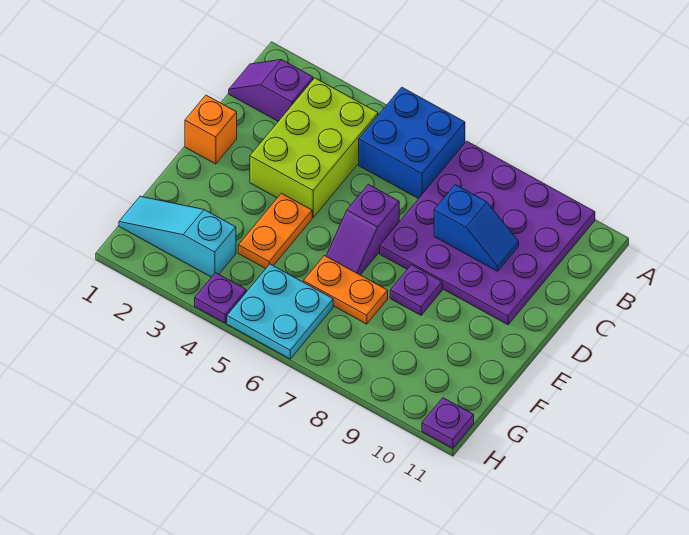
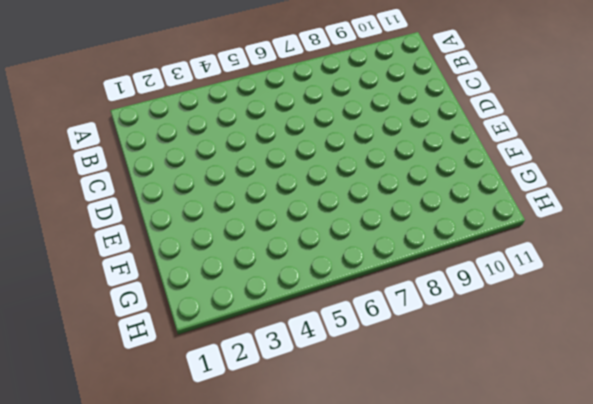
none -> blue 2x2 brick [359,87,465,199]
none -> purple 4x4 plate [380,141,595,325]
none -> purple 1x2 slope [229,60,313,121]

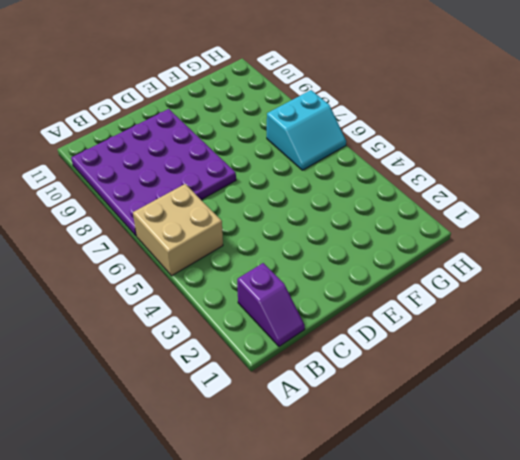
tan 2x2 brick [133,184,223,276] -> blue 2x2 brick [359,87,465,199]
cyan 2x2 slope [267,90,346,170] -> cyan 2x2 plate [227,264,333,359]
none -> lime 2x3 brick [250,78,378,217]
none -> orange 1x1 brick [185,95,237,164]
none -> purple 1x2 slope [326,184,399,275]

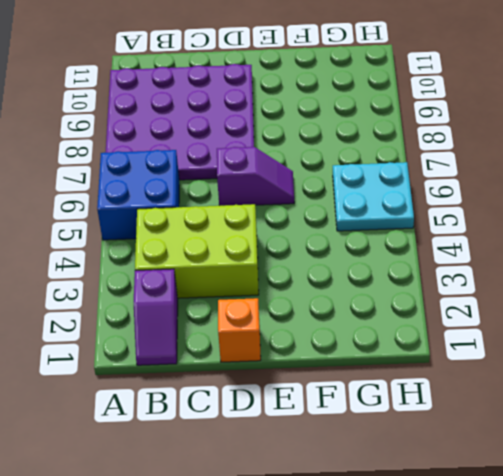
none -> orange 1x2 plate [238,193,312,269]
none -> purple 1x1 plate [390,265,442,315]
none -> orange 1x2 plate [303,256,388,324]

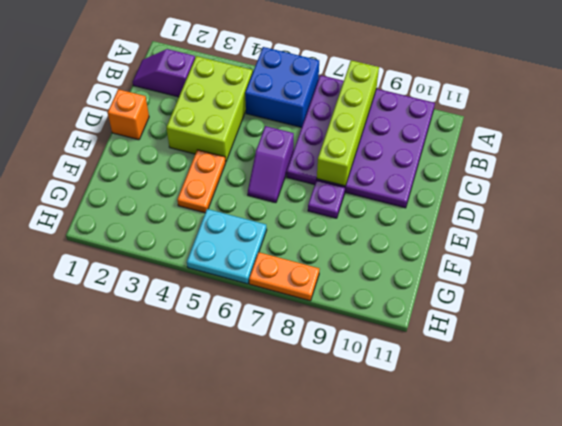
lime 1x4 brick [317,60,379,186] -> blue 1x2 slope [434,185,519,271]
orange 1x2 plate [249,252,319,301] -> orange 1x2 plate moved to [303,256,388,324]
none -> cyan 1x3 slope [119,196,236,277]
none -> purple 1x1 plate [195,273,246,323]
none -> purple 1x1 plate [422,398,474,448]

